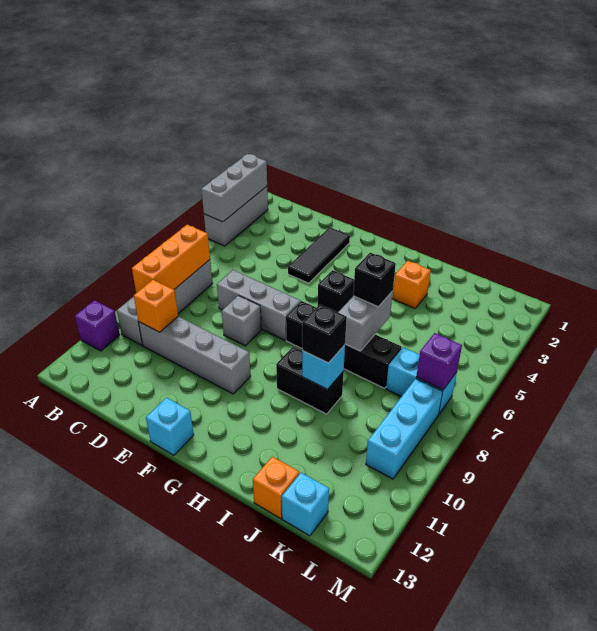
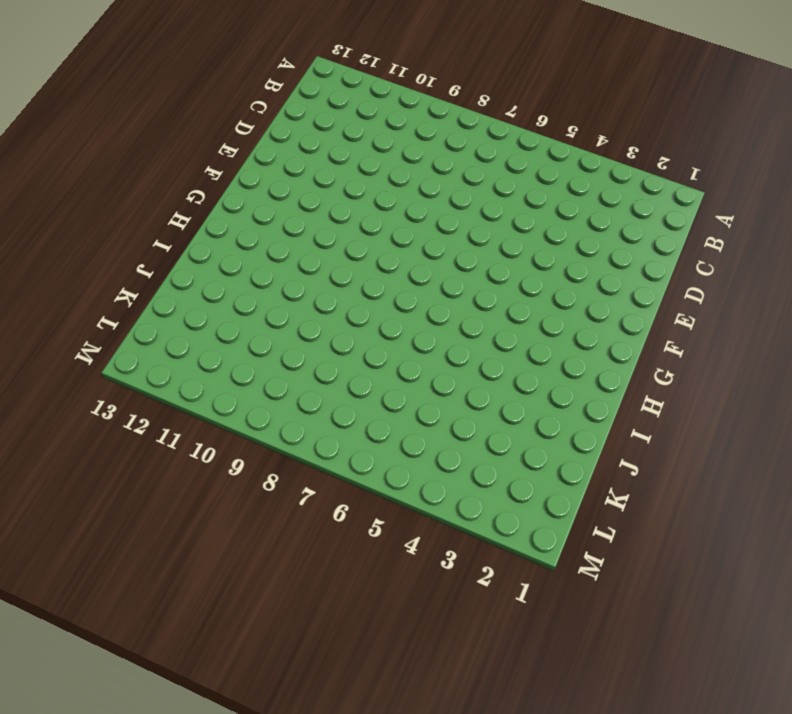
none -> grey 1x3 brick [204,187,268,246]
none -> purple 1x1 brick [75,300,120,351]
none -> grey 1x4 brick [117,260,213,345]

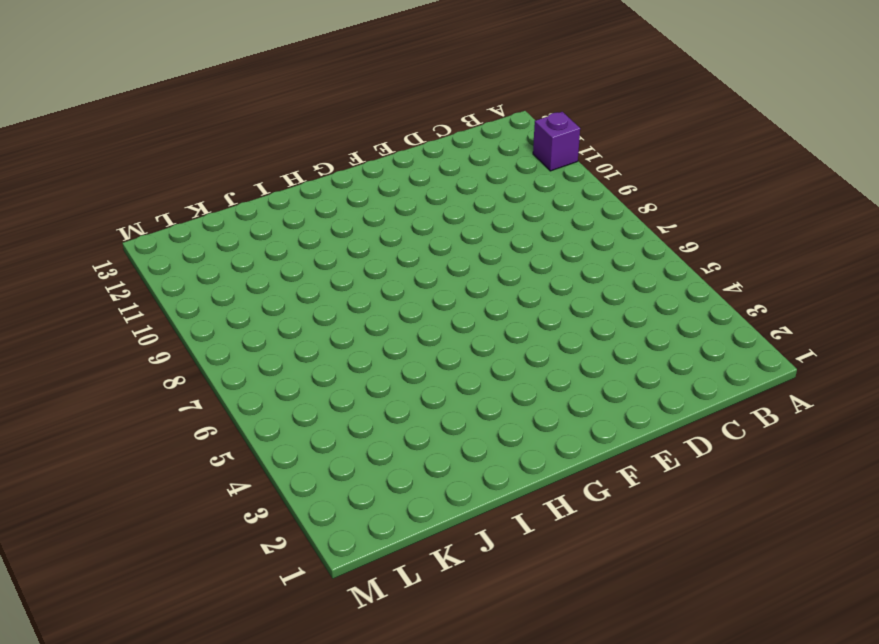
none -> grey 1x3 brick [204,187,268,246]
none -> grey 1x4 brick [117,260,213,345]
none -> grey 1x4 brick [139,316,251,394]

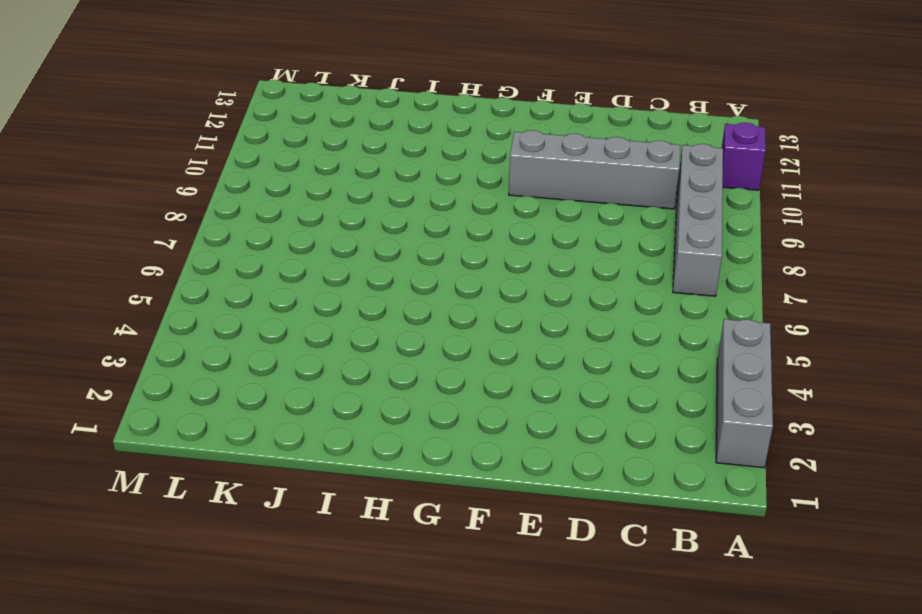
none -> grey 1x3 brick [217,270,301,340]
none -> black 1x3 tile [288,227,350,283]
none -> grey 1x1 brick [222,295,261,346]

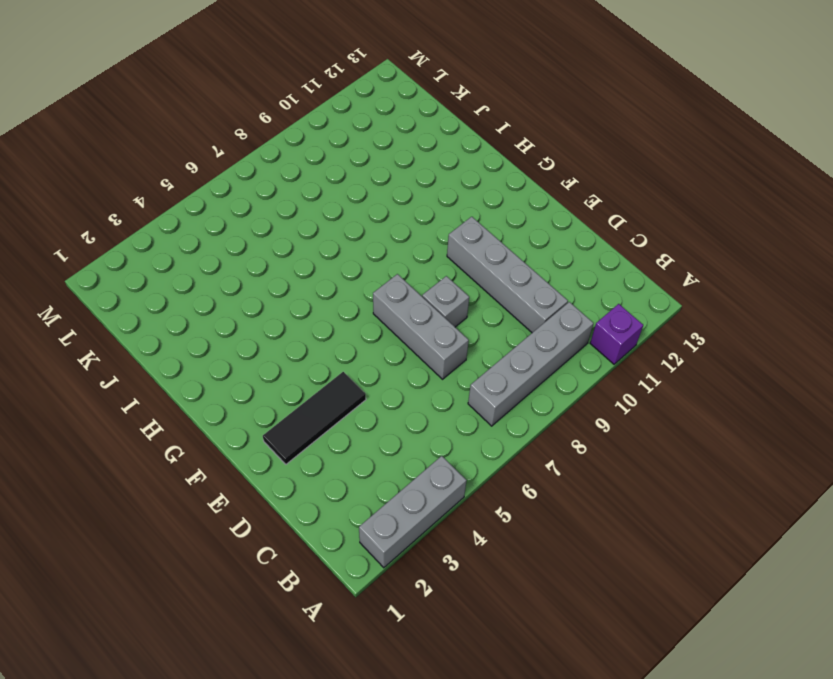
none -> cyan 1x1 brick [146,398,194,455]
none -> black 1x1 brick [318,270,354,312]
none -> black 1x4 brick [286,301,402,388]

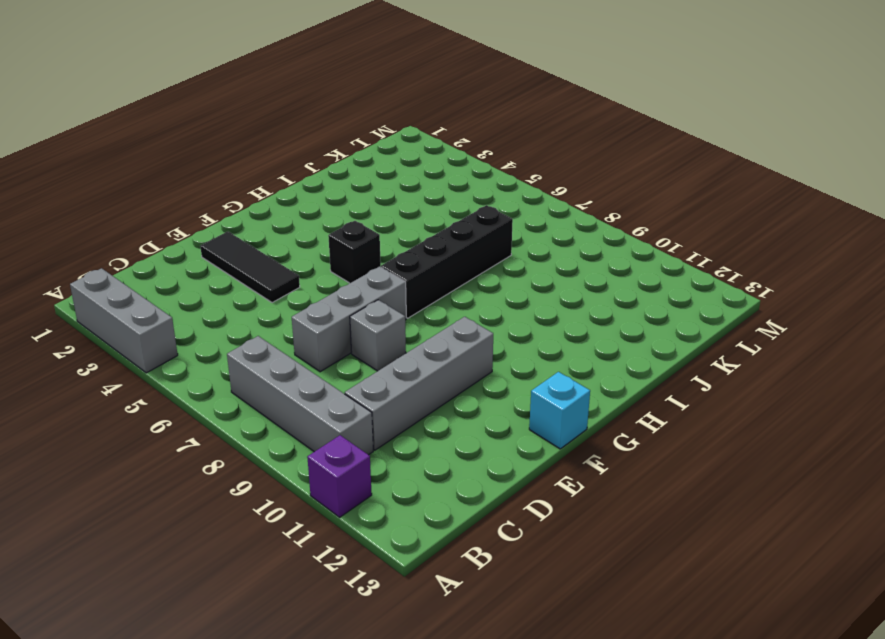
none -> black 1x2 brick [276,347,344,414]
none -> orange 1x1 brick [392,261,431,309]
none -> orange 1x1 brick [253,457,299,519]

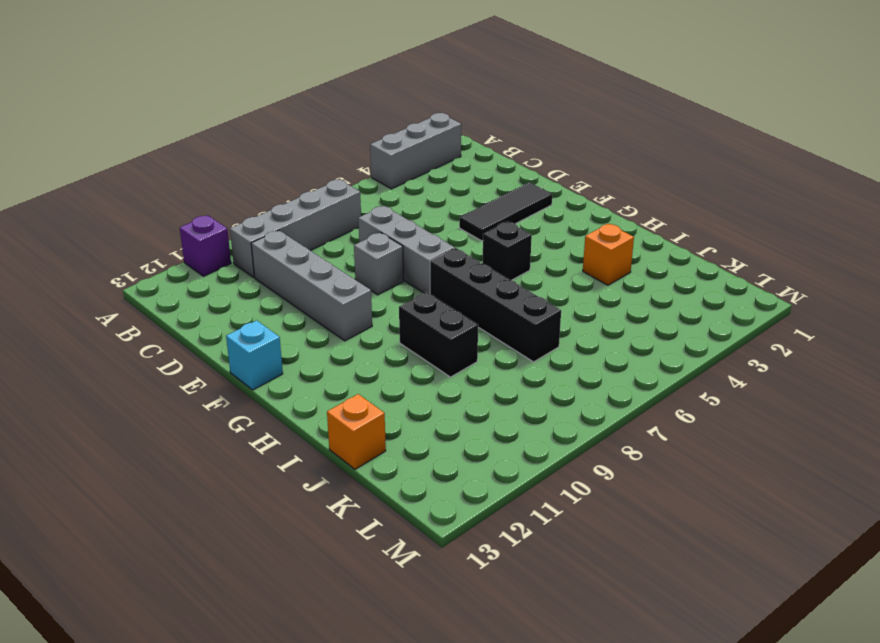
none -> cyan 1x2 brick [386,347,457,414]
none -> cyan 1x1 brick [282,473,329,536]
none -> cyan 1x3 brick [366,379,443,479]

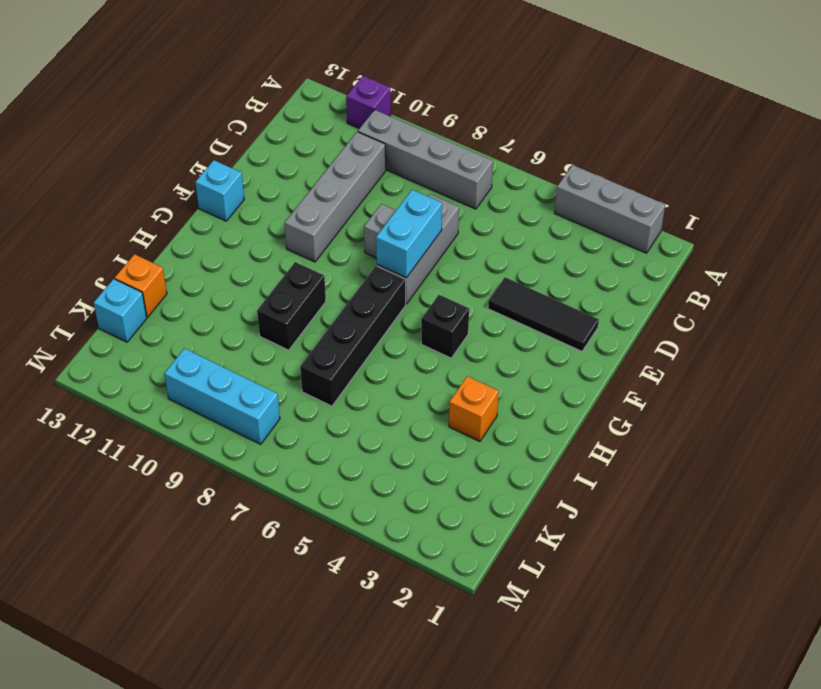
cyan 1x2 brick [376,190,442,278] -> cyan 1x2 brick moved to [386,347,457,414]
none -> grey 1x3 brick [201,154,267,222]
none -> orange 1x3 brick [132,225,210,293]
none -> orange 1x1 brick [134,280,178,332]

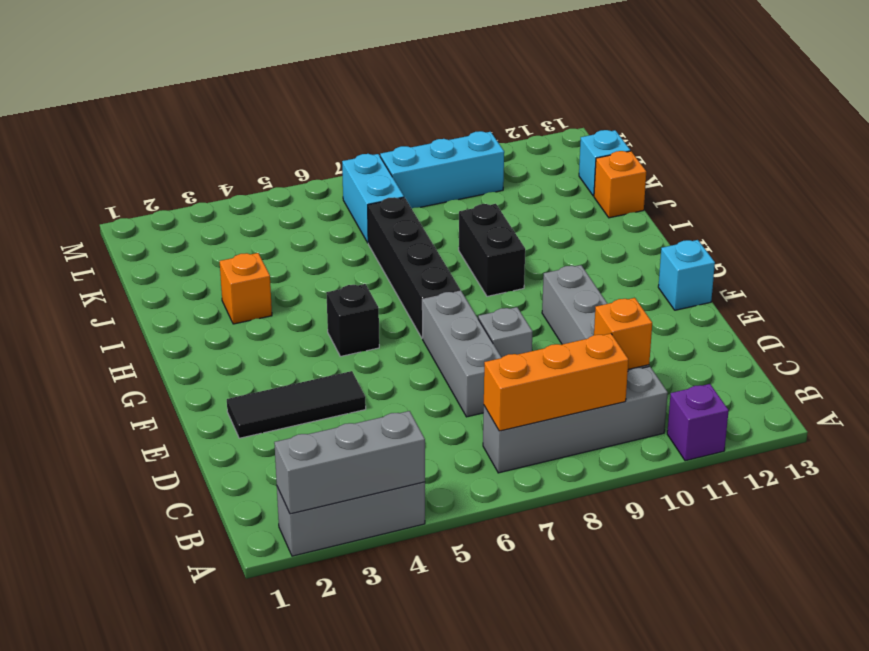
none -> grey 1x2 brick [338,291,393,351]
none -> cyan 1x1 brick [302,345,345,389]
none -> purple 1x1 brick [416,333,462,390]

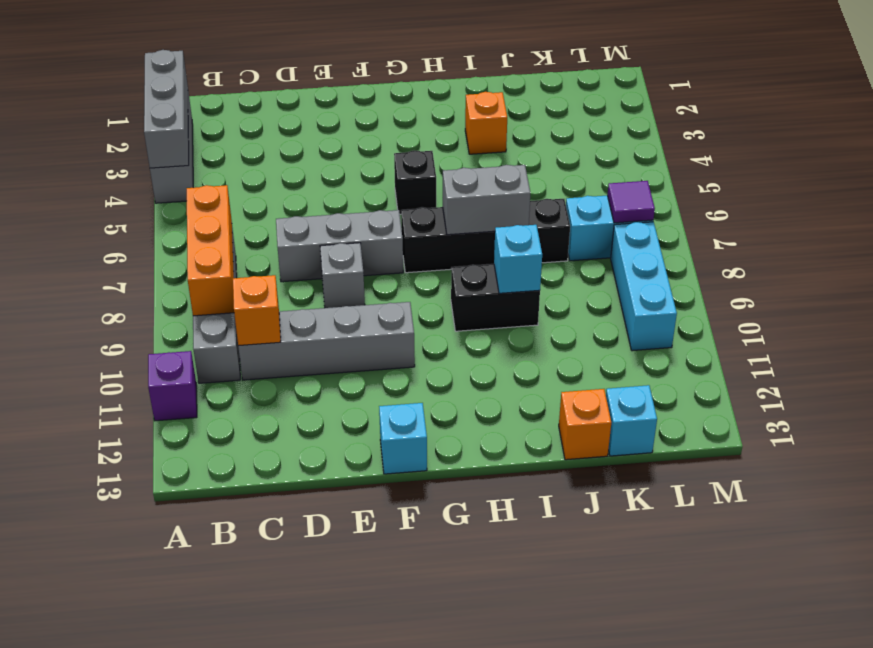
grey 1x2 brick [443,165,530,235] -> grey 1x2 brick turned to [338,291,393,351]
purple 1x1 tile [608,181,655,223] -> purple 1x1 brick [416,333,462,390]
none -> black 1x3 tile [288,227,350,283]
none -> black 1x1 brick [353,253,396,307]
none -> black 1x1 brick [302,305,347,363]

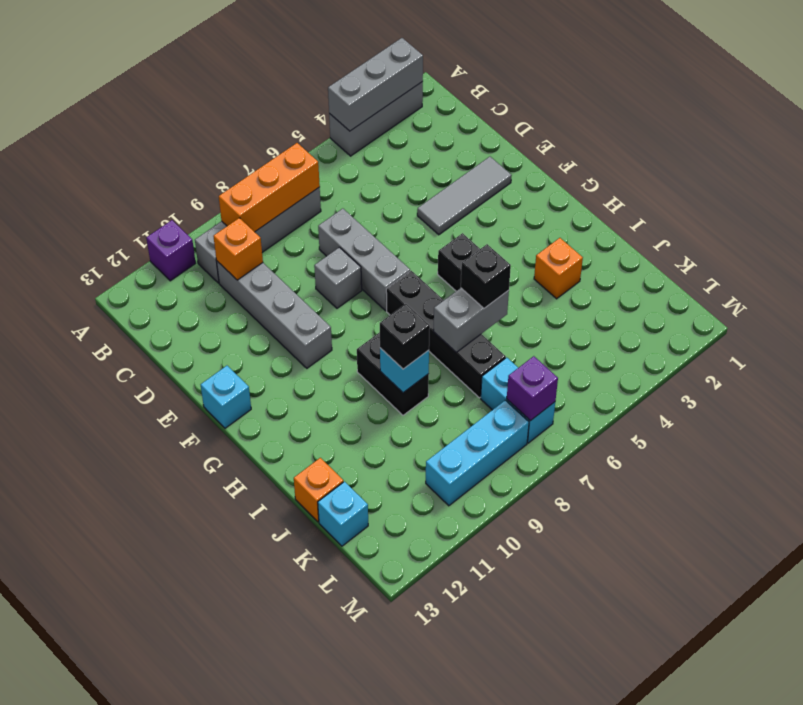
grey 1x3 tile [417,157,512,235] -> black 1x3 tile [288,227,350,283]

